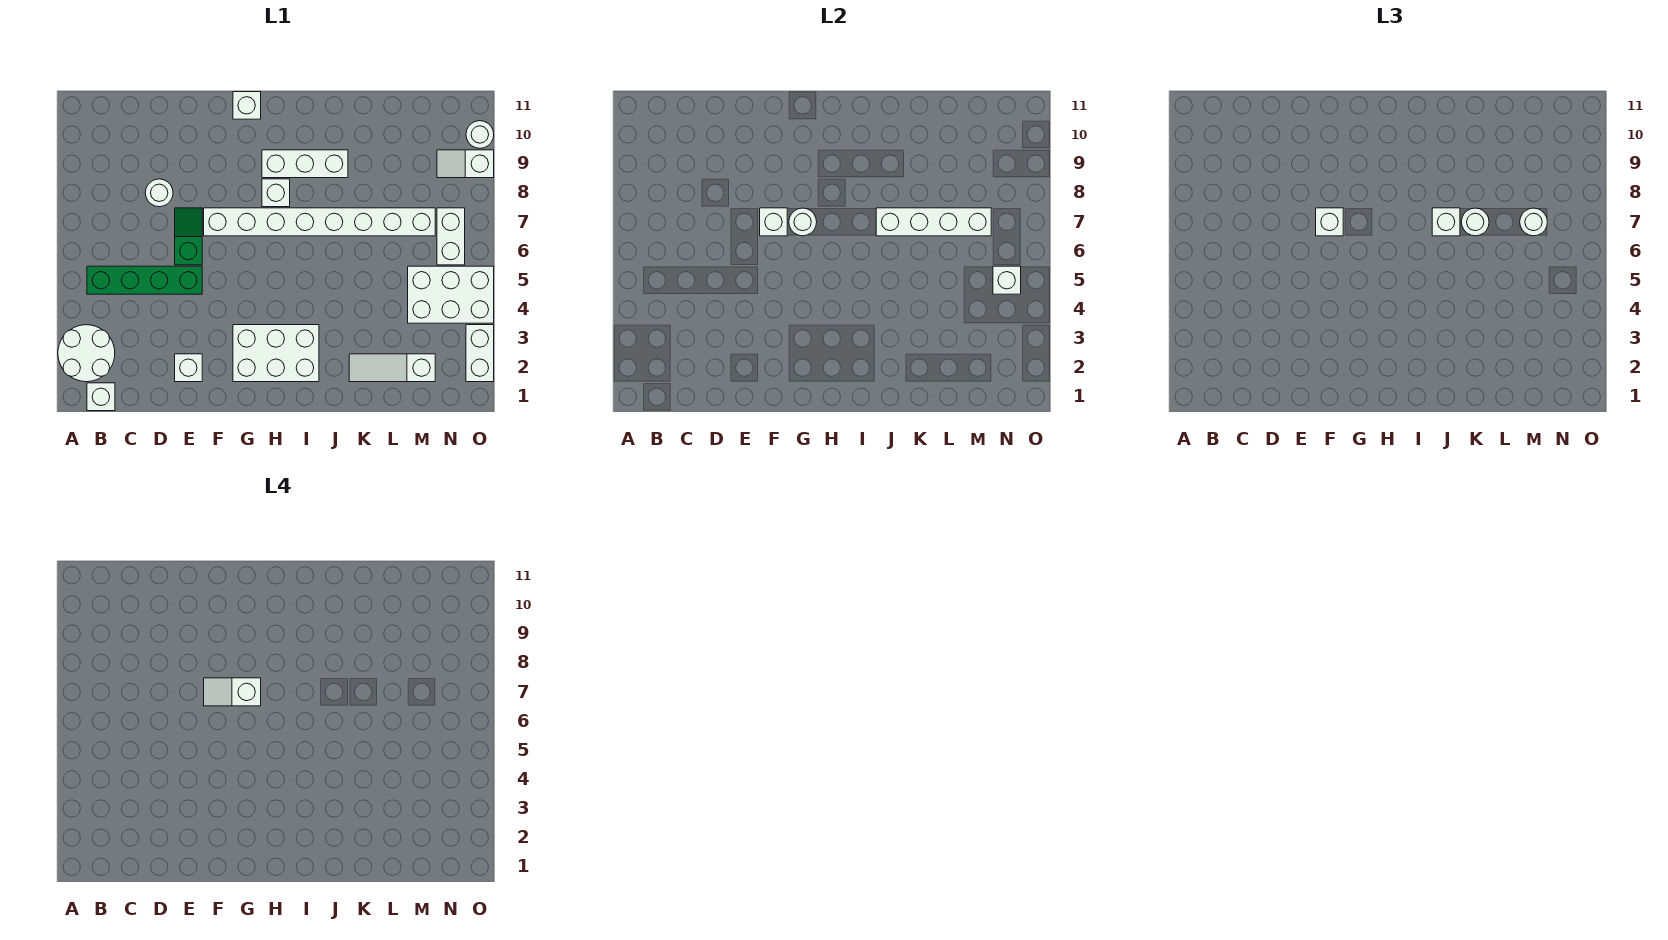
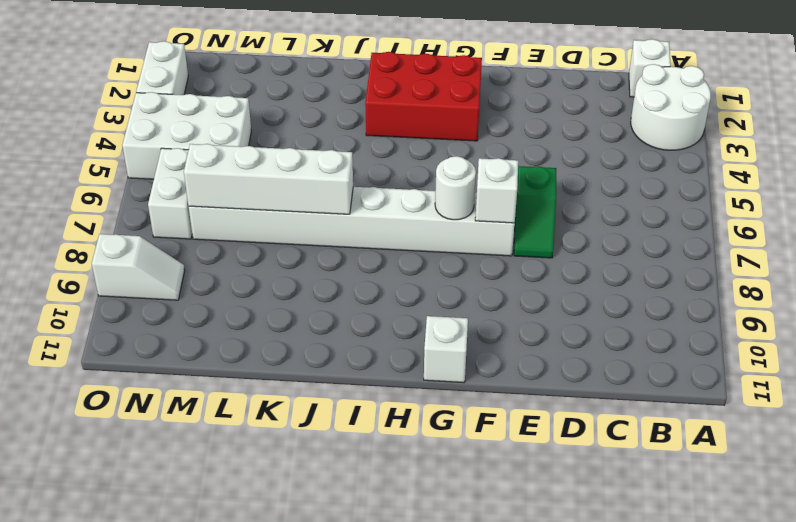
red 2x3 brick [365,52,482,141] -> white 2x3 brick [233,325,319,382]
none -> green 1x4 brick [87,266,202,294]
none -> white 1x1 round brick [145,179,173,207]
none -> white 1x1 brick [175,354,202,382]

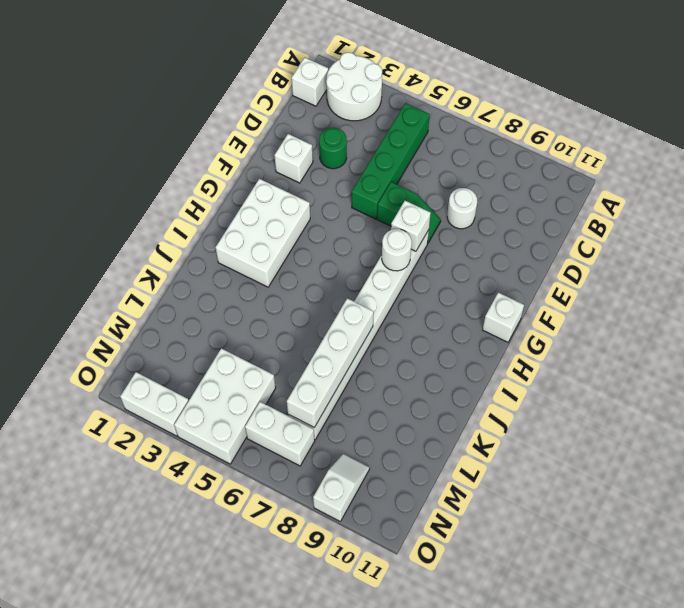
green 1x1 round brick [319,128,347,169] -> none
none -> white 1x1 brick [262,179,290,207]
none -> white 1x3 brick [262,150,348,178]
none -> white 1x3 slope [349,354,435,382]

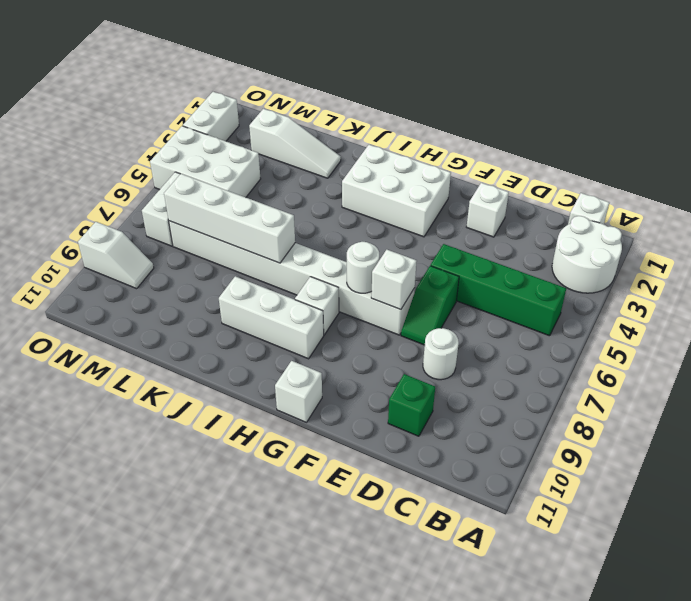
green 1x1 brick [388,374,435,436] -> none
none -> white 1x1 round brick [466,121,494,148]
none -> white 1x1 brick [993,266,1021,294]
none -> white 1x1 brick [1316,208,1343,236]

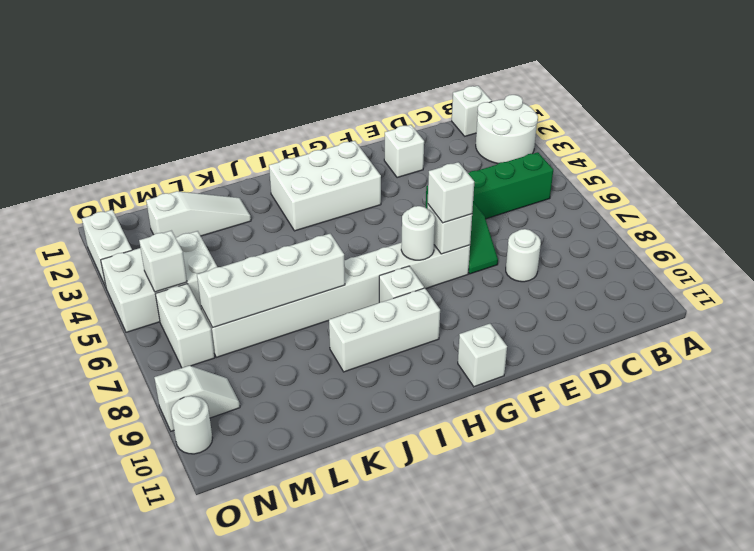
none -> white 1x1 brick [1432,208,1460,236]
none -> white 1x1 round brick [1462,208,1489,236]
none -> white 1x1 round brick [1520,208,1547,236]

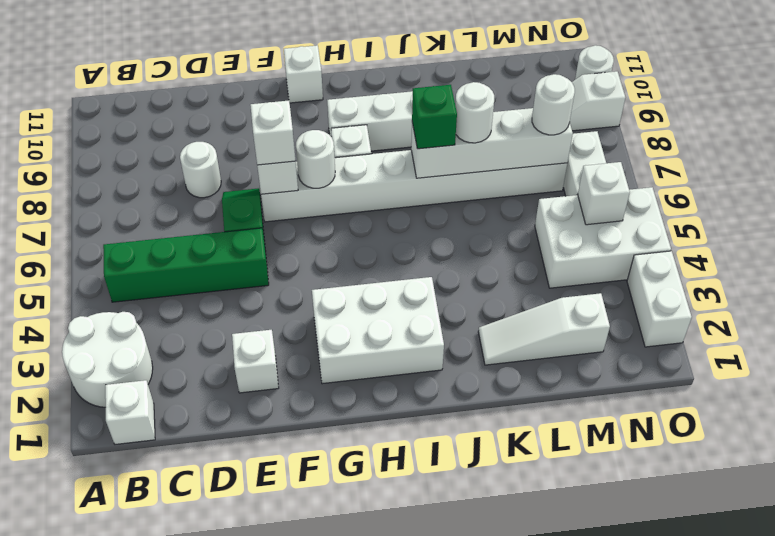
green 1x1 brick [412,85,457,149] -> white 1x1 brick [1432,208,1460,236]
none -> white 1x2 slope [204,678,261,706]

